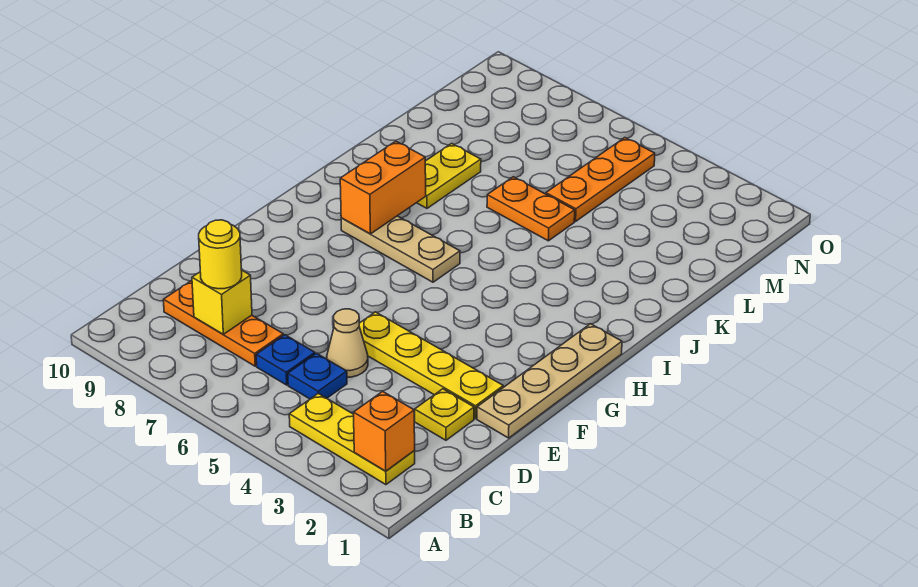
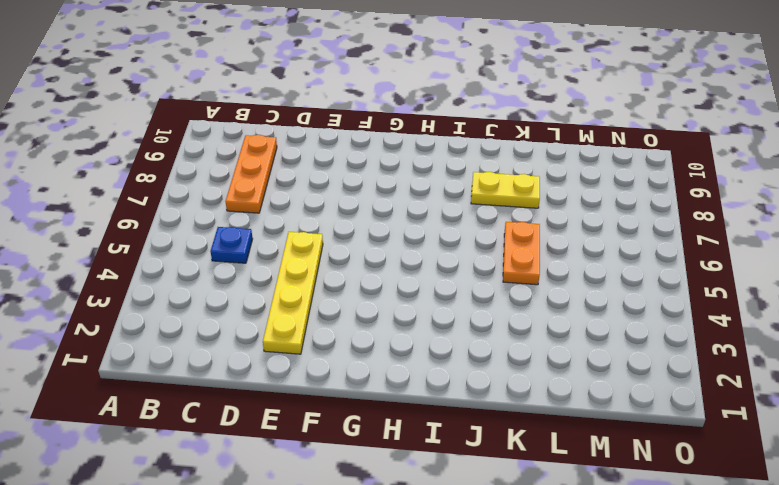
none -> yellow 1x3 plate [289,393,415,485]
none -> blue 1x1 plate [256,335,315,385]
none -> yellow 1x1 plate [415,389,474,440]

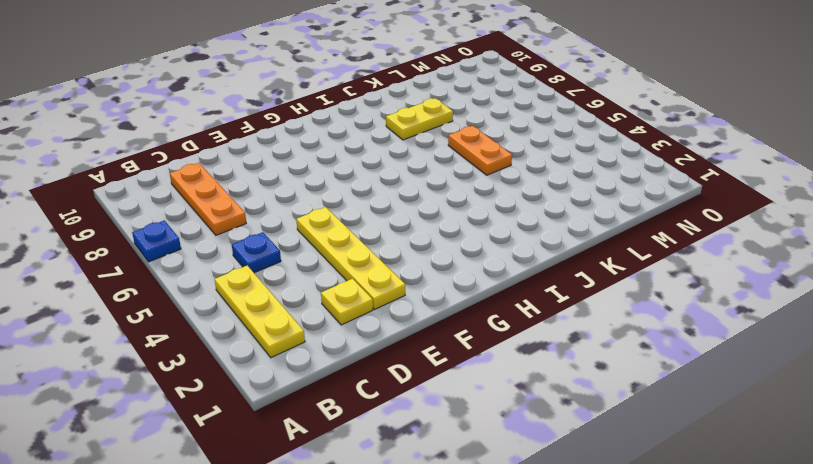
blue 1x1 plate [132,220,181,262] -> blue 1x1 plate moved to [256,335,315,385]
none -> tan 1x1 cone [327,309,368,377]
none -> tan 1x4 plate [477,324,622,438]
none -> tan 1x3 plate [341,216,460,282]

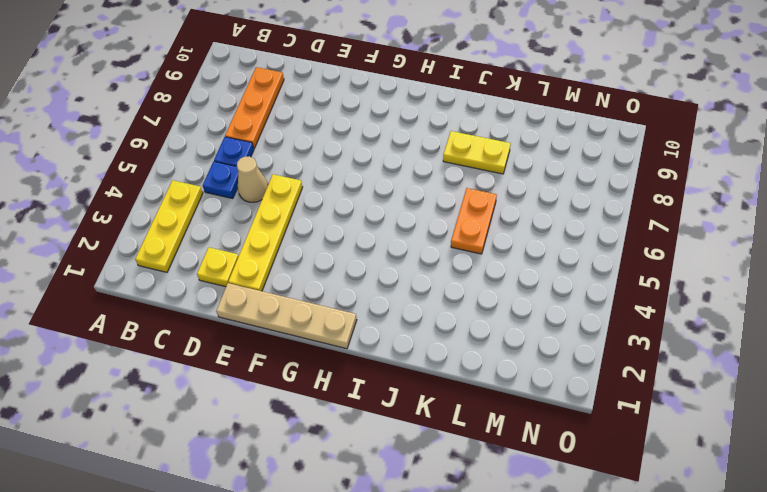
none -> tan 1x3 plate [341,216,460,282]
none -> orange 1x3 plate [546,138,655,221]
none -> orange 1x1 brick [354,391,415,471]

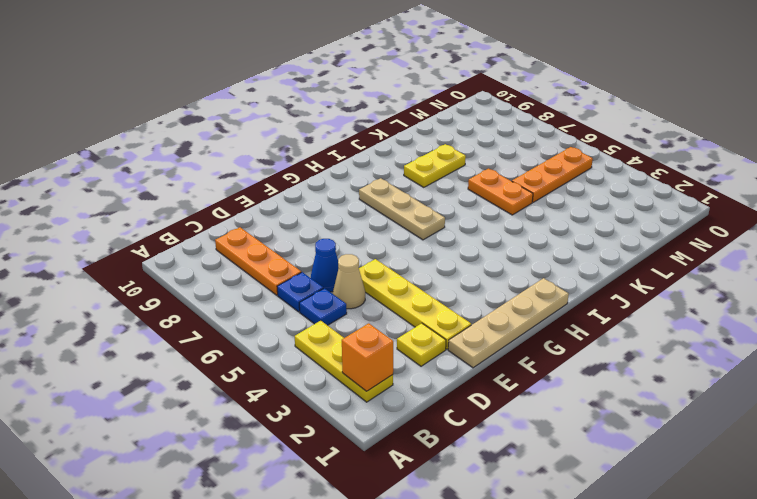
blue 1x1 cone [311,239,339,292] -> none
none -> yellow 1x1 brick [192,270,252,334]
none -> orange 1x2 brick [340,141,426,234]
none -> yellow 1x1 round brick [199,220,242,289]

